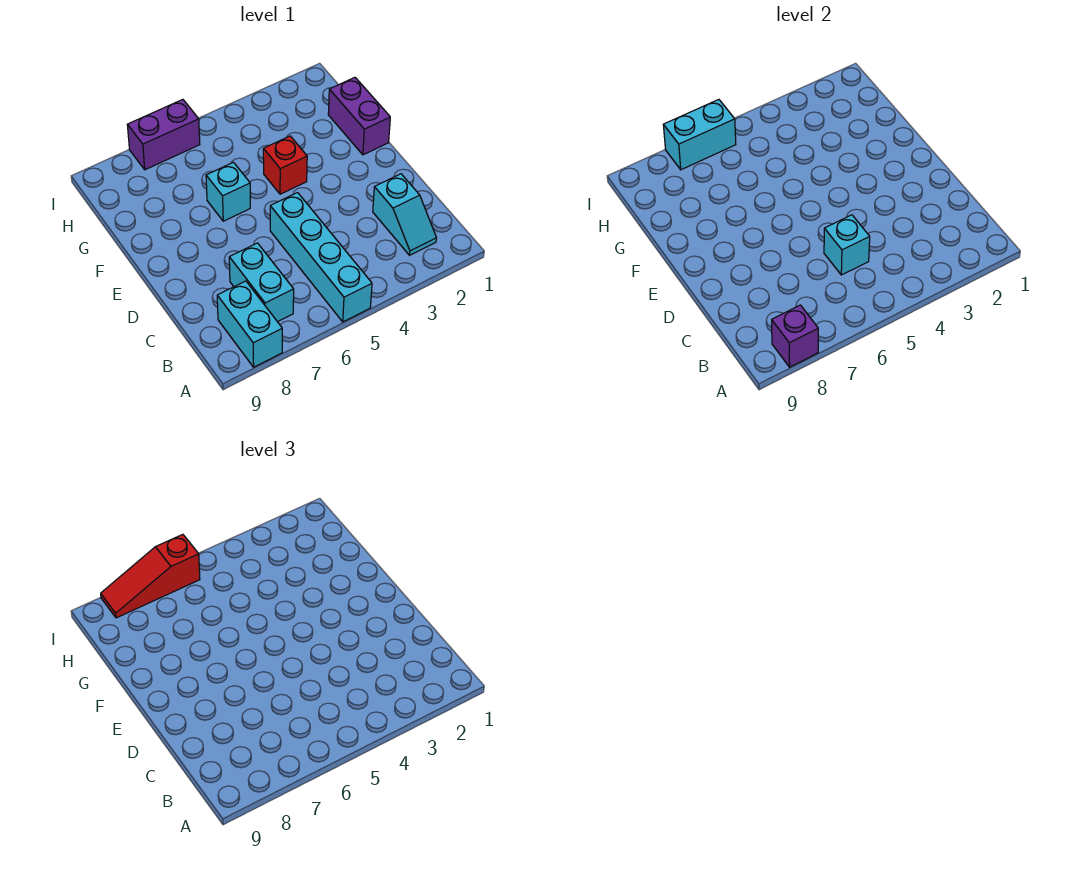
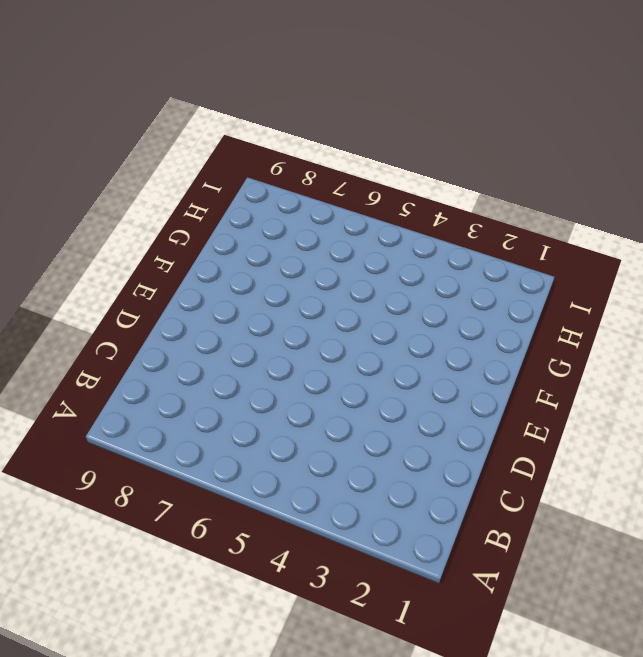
none -> cyan 1x4 brick [270,193,372,322]
none -> cyan 1x2 brick [217,281,282,367]
none -> cyan 1x2 slope [373,174,436,255]

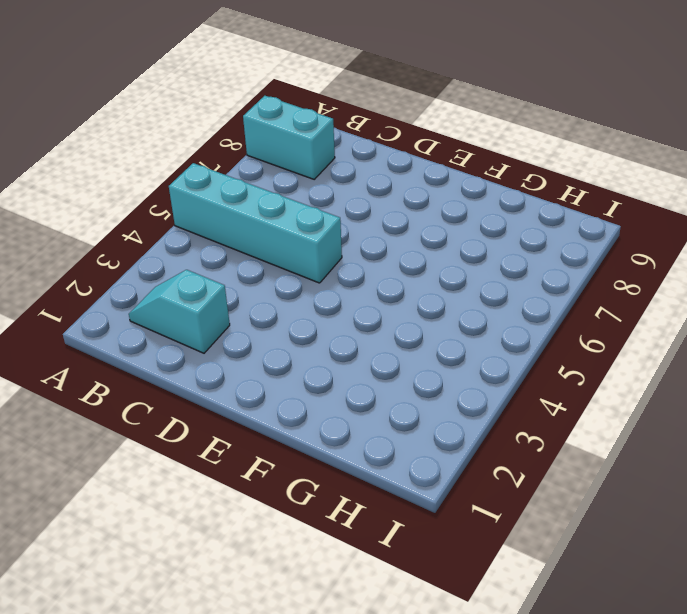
none -> cyan 1x2 brick [229,243,294,322]
none -> purple 1x2 brick [328,78,390,155]
none -> red 1x1 brick [263,136,307,194]

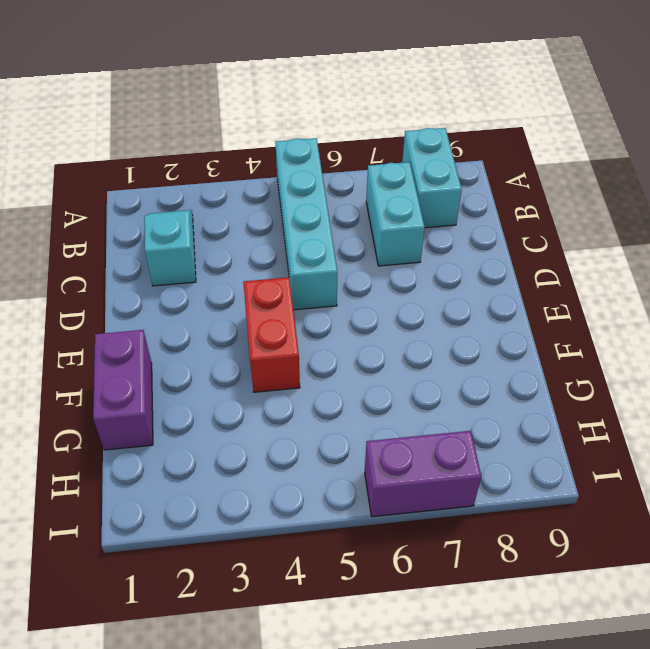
red 1x2 brick [243,277,300,392] -> red 1x1 brick [263,136,307,194]
none -> cyan 1x1 brick [206,162,250,221]
none -> purple 1x1 brick [772,305,818,367]
none -> cyan 1x1 brick [824,215,870,275]

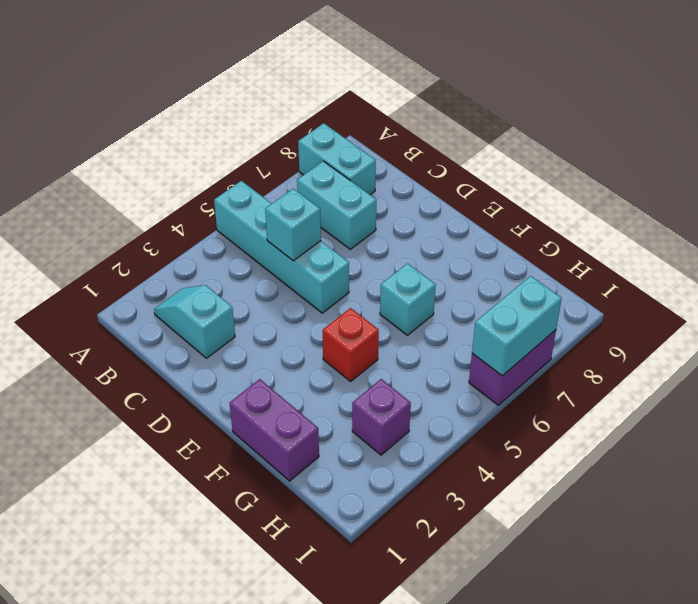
purple 1x1 brick [352,379,411,455] -> purple 1x1 brick moved to [772,305,818,367]
none -> red 1x3 slope [101,535,200,618]

